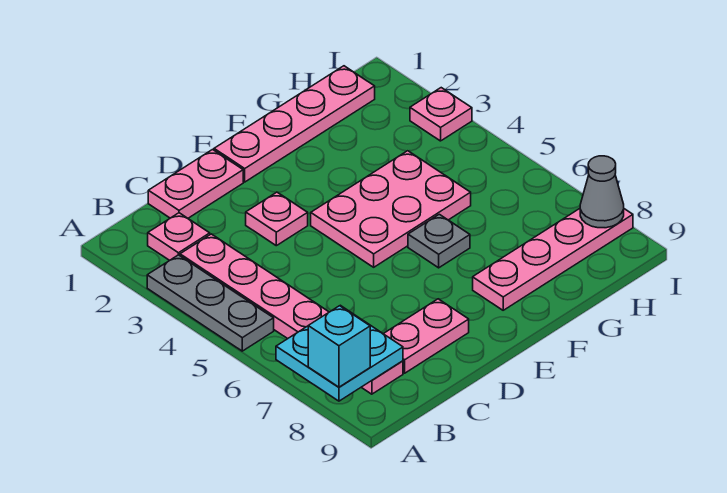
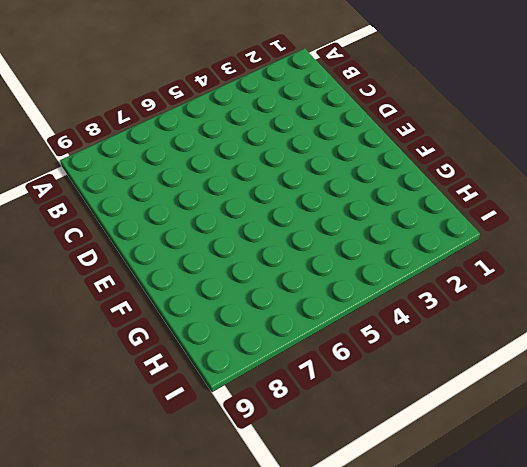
none -> grey 1x3 plate [147,255,274,351]
none -> pink 1x1 plate [148,213,210,261]
none -> pink 1x6 plate [180,234,403,394]

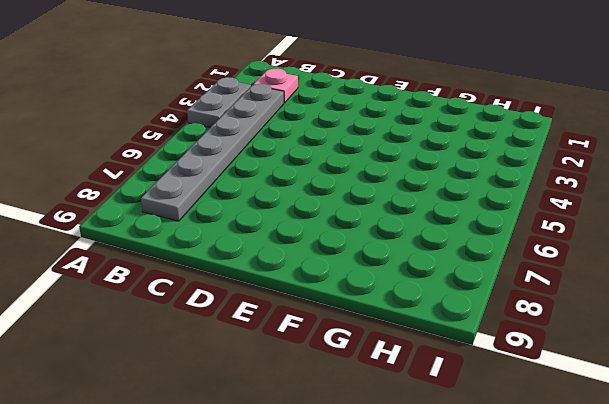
grey 1x2 plate [187,77,251,128] -> grey 1x3 plate [147,255,274,351]
grey 1x6 plate [141,84,284,221] -> pink 1x6 plate [180,234,403,394]
none -> pink 1x2 plate [148,150,243,218]
none -> pink 1x2 plate [384,299,469,373]
none -> pink 1x1 plate [246,192,308,246]

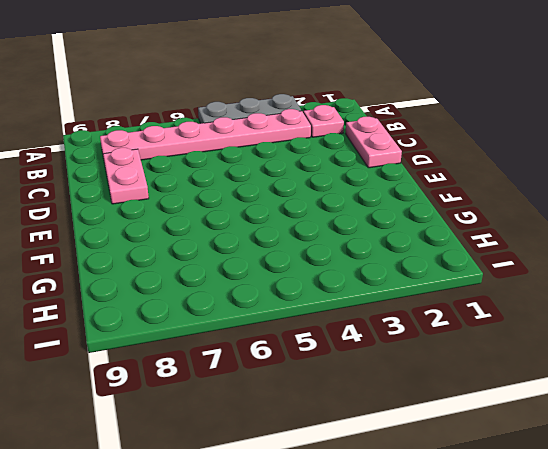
none -> pink 1x1 plate [246,192,308,246]
none -> pink 1x4 plate [214,66,375,182]
none -> pink 2x3 plate [311,151,471,267]

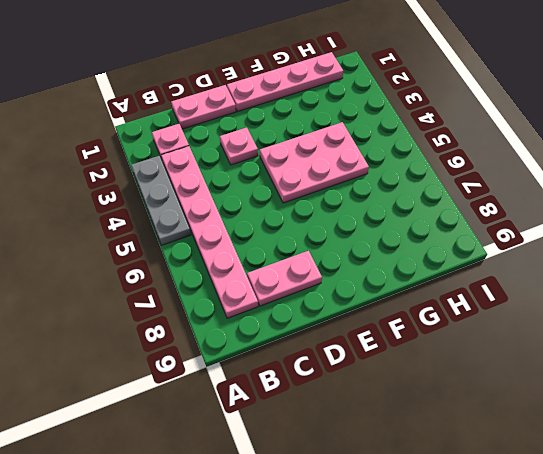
none -> grey 1x1 plate [408,214,470,268]
none -> pink 1x4 plate [473,209,633,310]
none -> pink 1x1 plate [410,88,472,141]

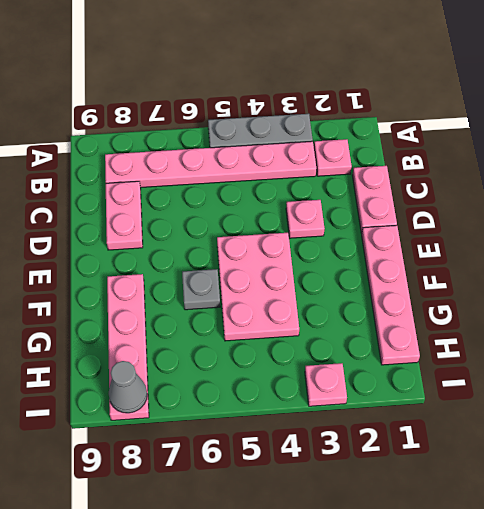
none -> cyan 2x2 plate [276,305,403,401]
none -> cyan 1x1 brick [308,306,370,387]

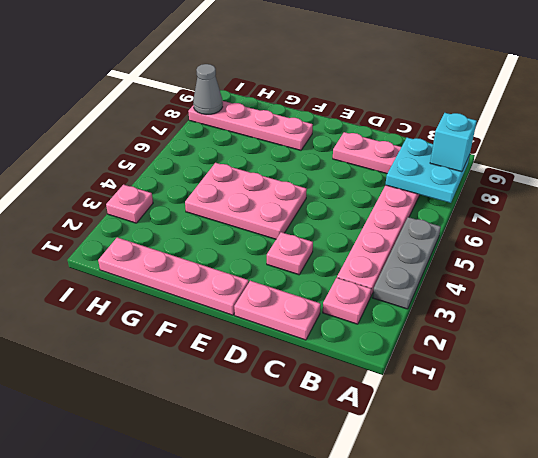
none -> grey 1x1 plate [408,214,470,268]

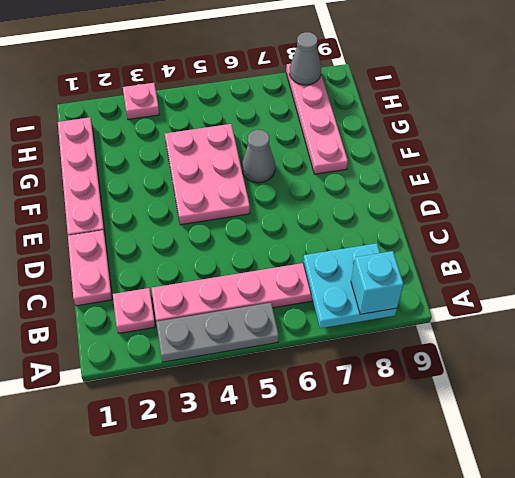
grey 1x1 cone [242,130,275,183] -> grey 1x1 plate [408,214,470,268]
none -> pink 1x2 plate [384,299,469,373]
none -> pink 1x1 plate [246,192,308,246]

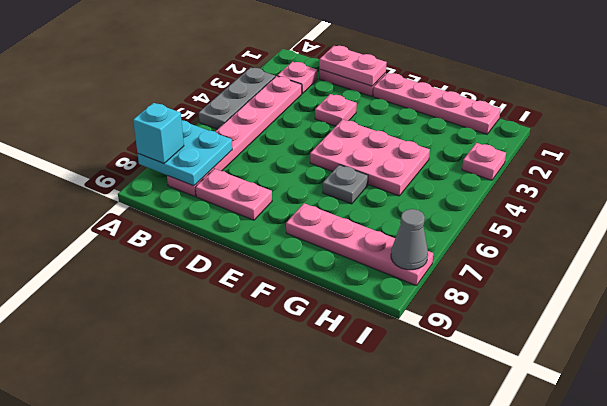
pink 1x2 plate [319,46,387,86] -> none

